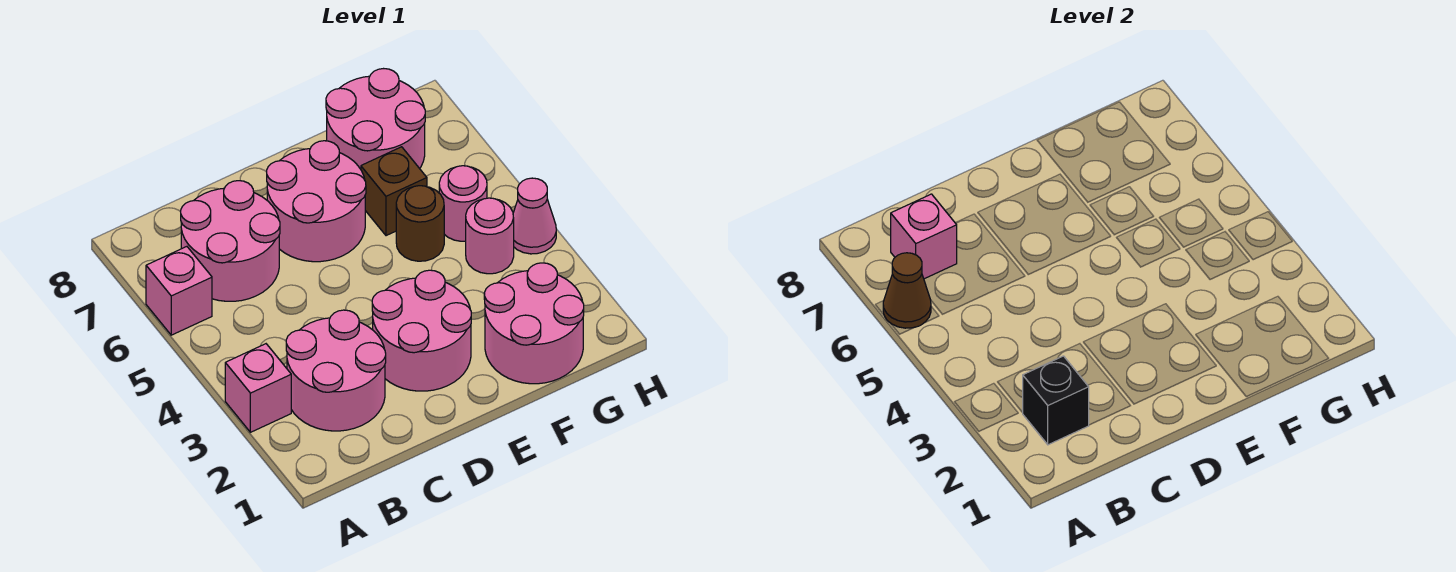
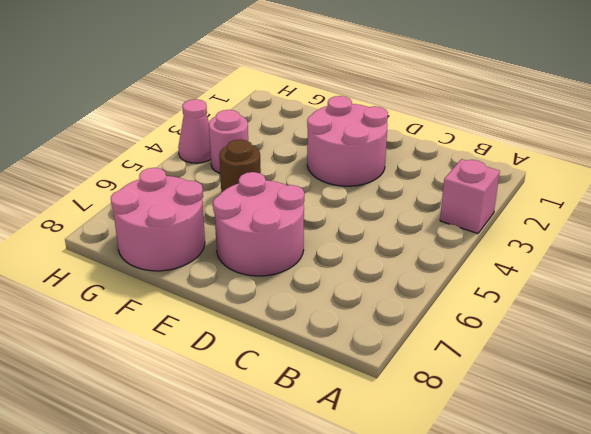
none -> pink 1x1 brick [146,247,212,335]
none -> pink 2x2 round brick [286,310,386,431]
none -> pink 2x2 round brick [181,181,280,301]

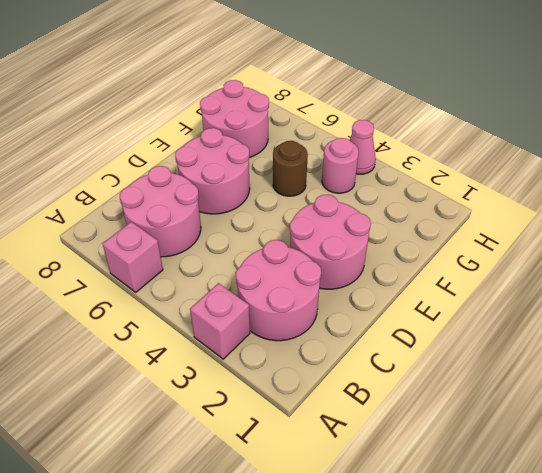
none -> pink 2x2 round brick [484,263,584,384]
none -> brown 1x1 brick [361,147,427,236]
none -> pink 1x1 round brick [439,166,487,241]

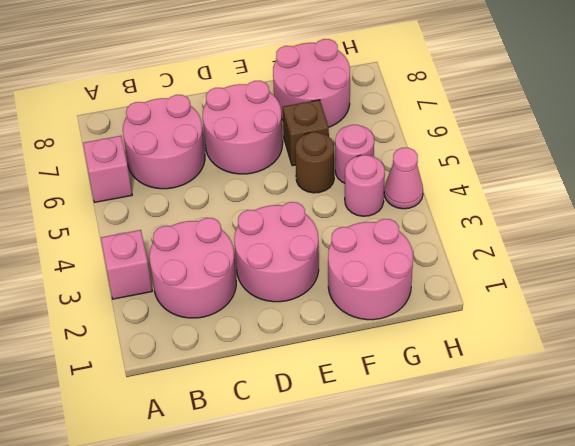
none -> brown 1x1 cone [883,253,931,328]
none -> black 1x1 brick [1022,356,1089,445]
none -> pink 1x1 brick [891,194,957,279]

